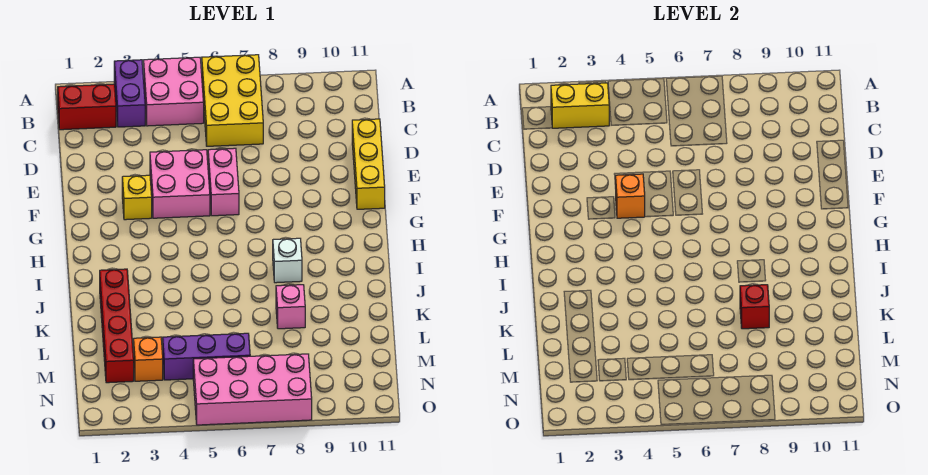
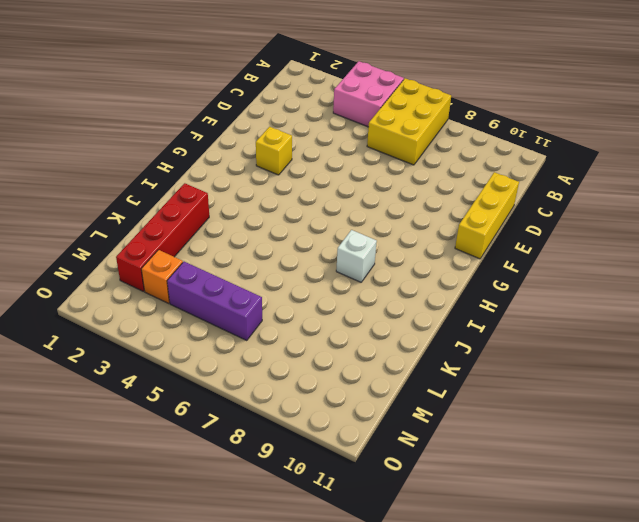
none -> purple 1x2 brick [114,60,145,127]
none -> red 1x2 brick [58,84,116,130]
none -> pink 2x2 brick [150,150,210,218]

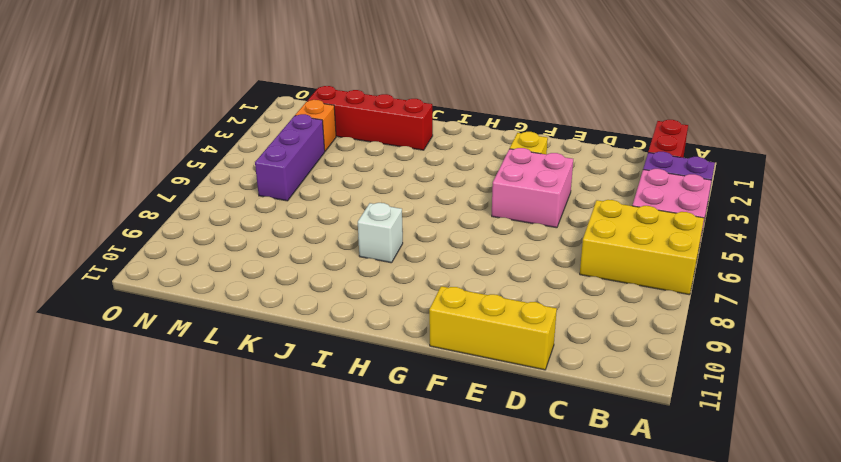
none -> pink 1x2 brick [208,148,239,216]
none -> pink 1x1 brick [276,285,305,329]
none -> pink 2x4 brick [193,354,312,425]

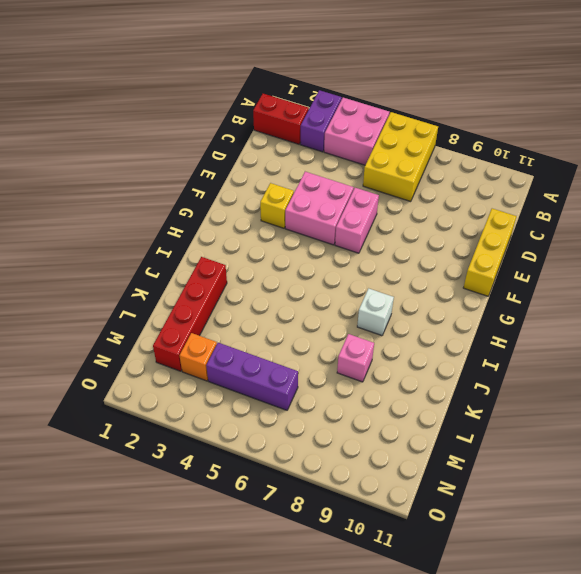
none -> pink 2x4 brick [193,354,312,425]
none -> yellow 1x2 brick [551,83,609,128]
none -> orange 1x1 brick [616,174,645,218]

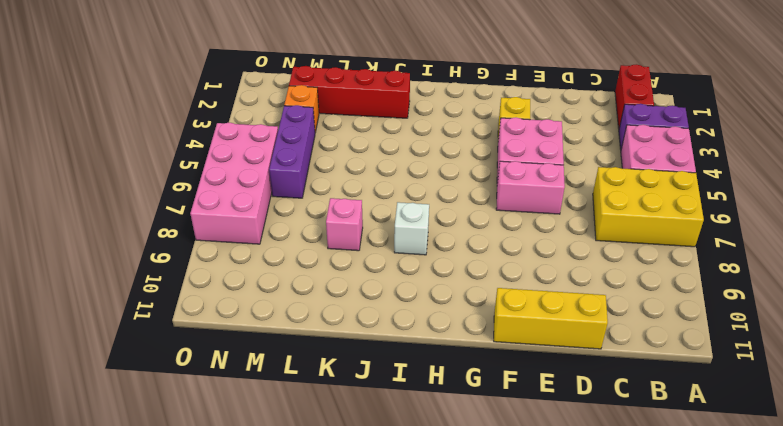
none -> yellow 1x2 brick [551,83,609,128]
none -> orange 1x1 brick [616,174,645,218]
none -> red 1x1 brick [740,285,769,329]

